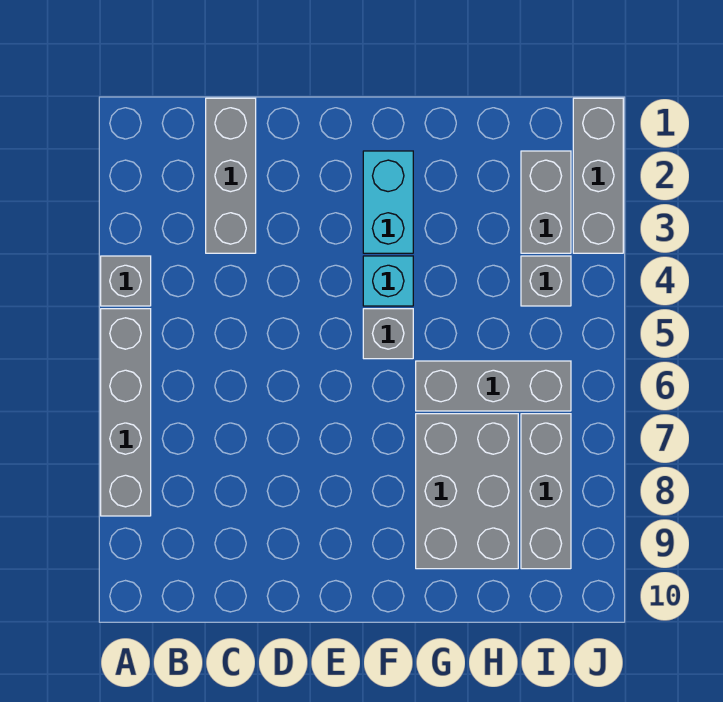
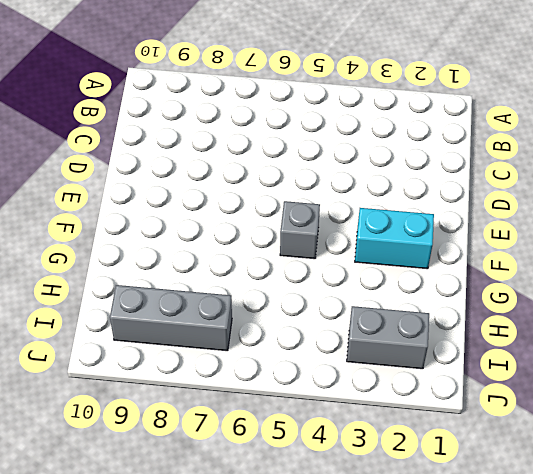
none -> grey 1x1 brick [101,256,151,306]
none -> grey 1x4 brick [101,309,151,516]
none -> grey 1x3 brick [206,98,256,253]

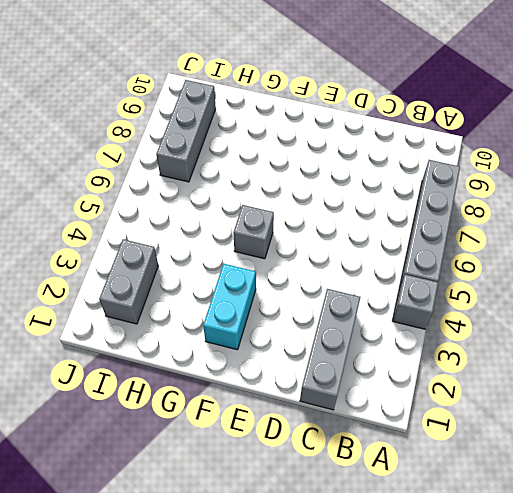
none -> cyan 1x1 brick [363,256,413,306]
none -> grey 1x3 brick [416,361,571,411]
none -> grey 2x3 brick [416,414,518,569]

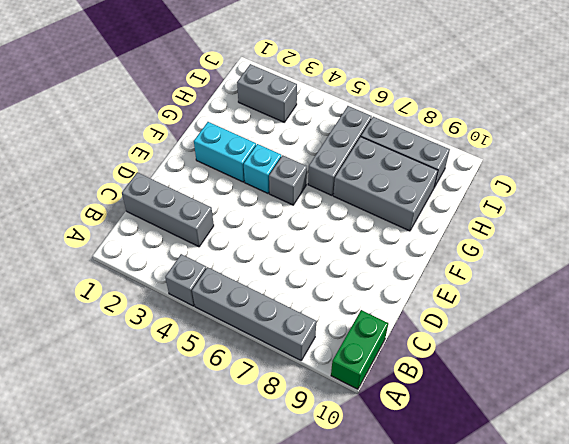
green 1x2 brick [331,310,388,389] -> none
none -> grey 1x1 brick [521,256,571,306]
none -> grey 1x3 brick [573,98,623,253]

